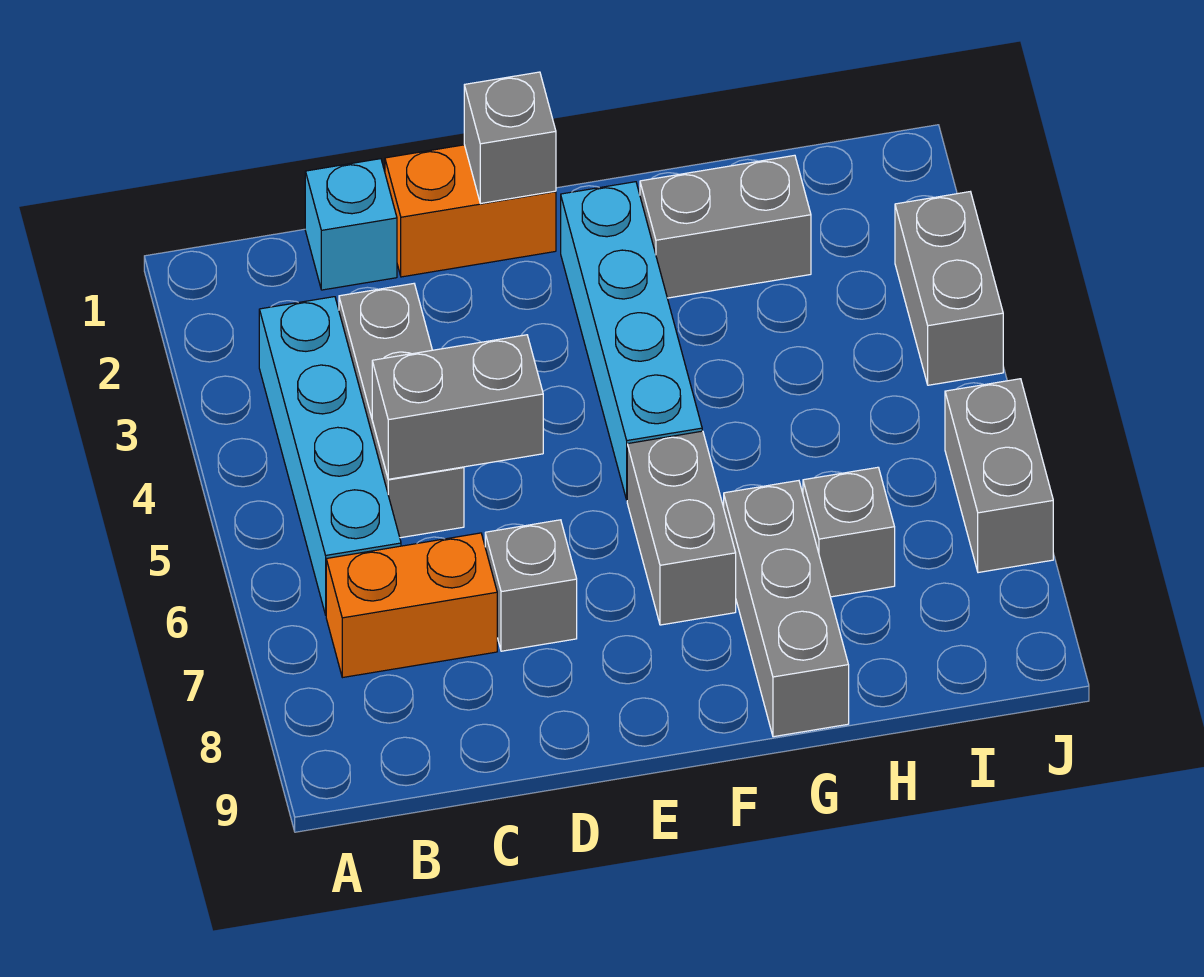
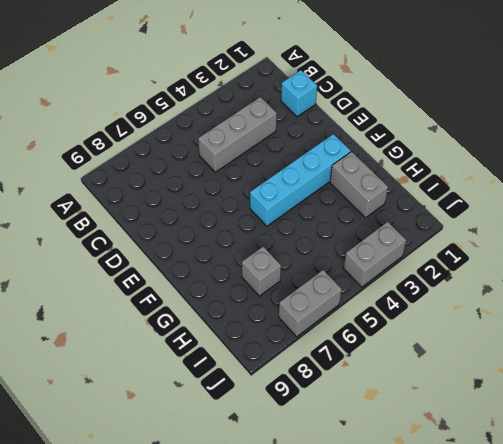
none -> cyan 1x4 brick [259,297,401,615]
none -> orange 1x2 brick [326,533,497,678]
none -> orange 1x2 brick [385,145,556,277]

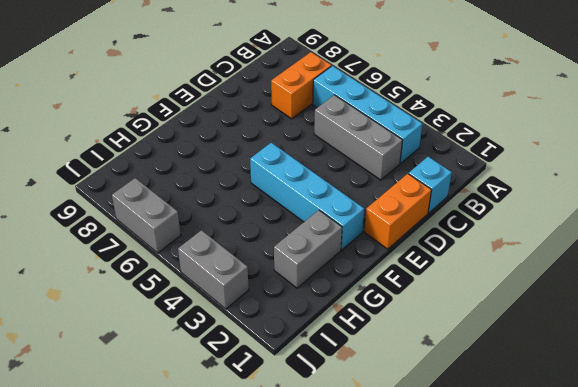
none -> grey 1x1 brick [485,520,577,651]
none -> grey 1x2 brick [627,431,736,625]
none -> grey 1x3 brick [724,481,849,737]

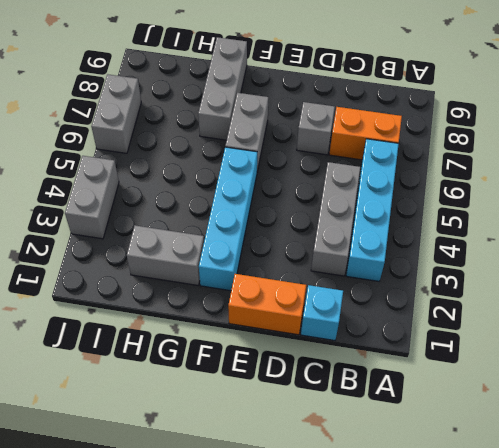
none -> grey 1x1 brick [803,467,895,597]
none -> grey 1x2 brick [372,335,543,479]
none -> grey 1x1 brick [464,72,556,204]

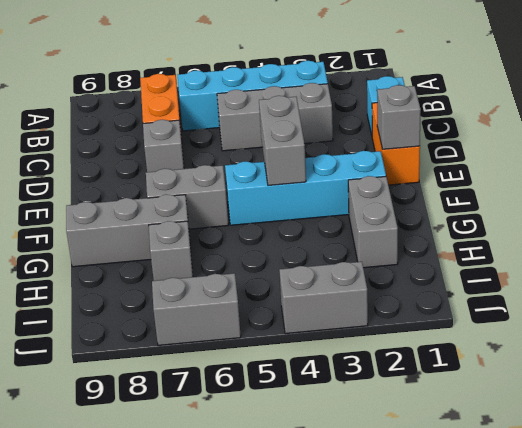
grey 1x2 brick [259,96,306,185] -> grey 1x2 brick moved to [372,335,543,479]

